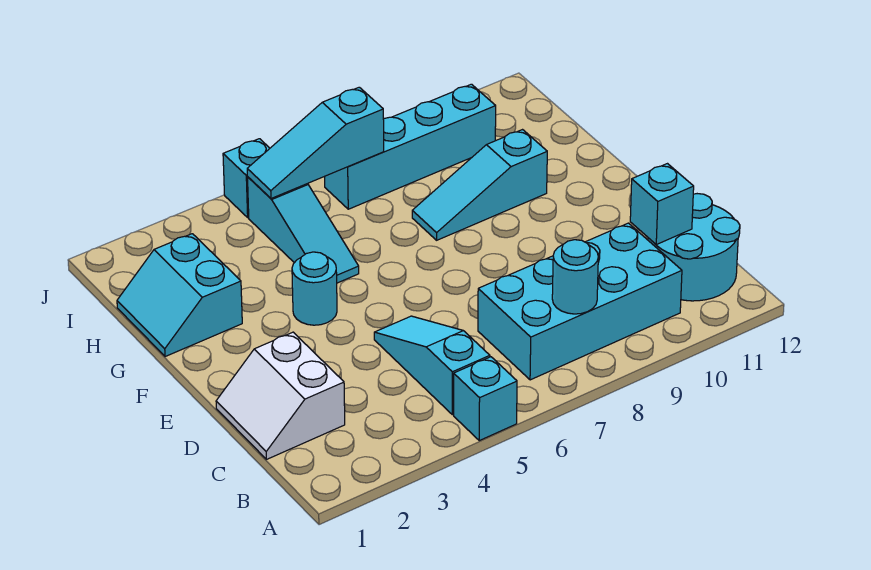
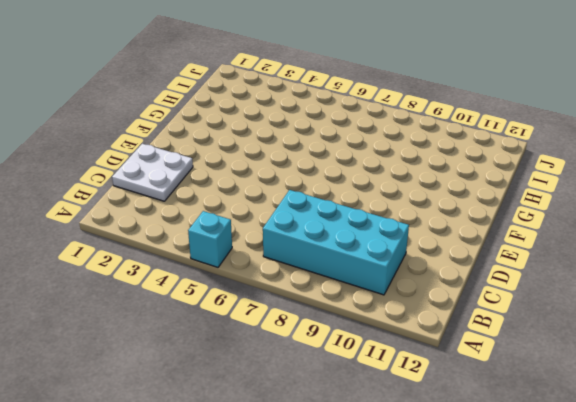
white 2x2 plate [112,144,193,201] -> white 2x2 slope [216,332,345,459]
none -> cyan 1x3 slope [374,316,490,415]
none -> cyan 2x2 round brick [648,194,740,301]
none -> cyan 1x1 round brick [292,252,337,325]

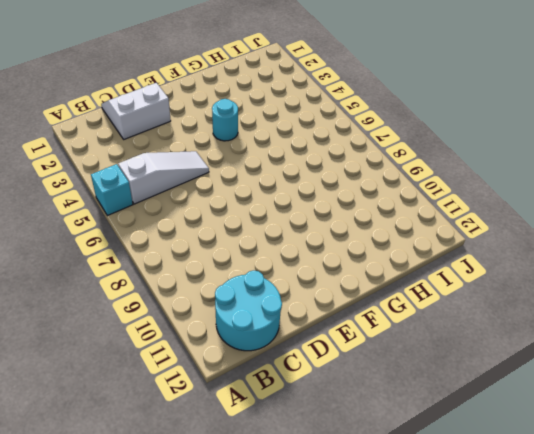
white 1x3 slope [118,151,209,204] -> cyan 1x3 slope [374,316,490,415]
none -> cyan 2x4 brick [478,223,682,380]
none -> cyan 2x2 slope [117,234,242,357]
none -> cyan 1x3 slope [248,177,359,283]

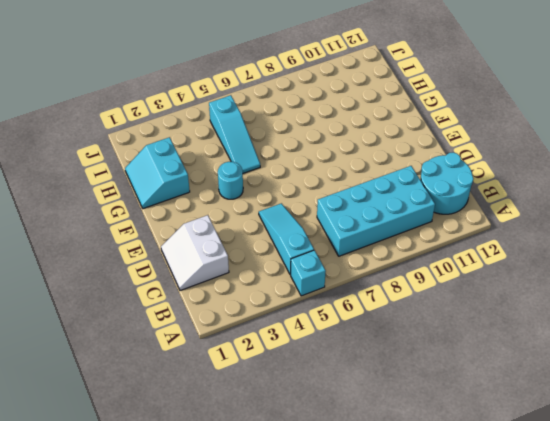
none -> cyan 1x3 slope [412,130,547,240]
none -> cyan 1x4 brick [325,84,496,209]
none -> cyan 1x1 brick [223,139,270,218]

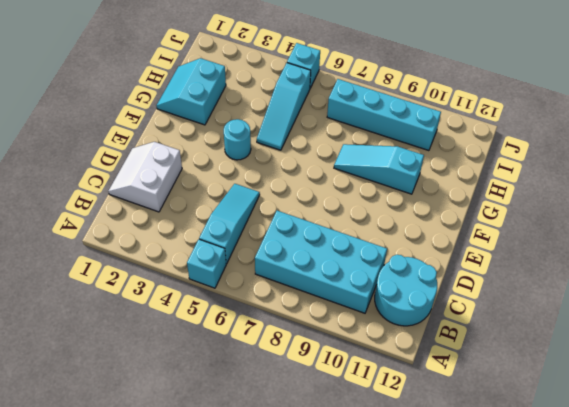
none -> cyan 1x1 round brick [552,240,598,314]
none -> cyan 1x1 brick [630,164,694,245]
none -> cyan 1x3 slope [247,87,384,198]

